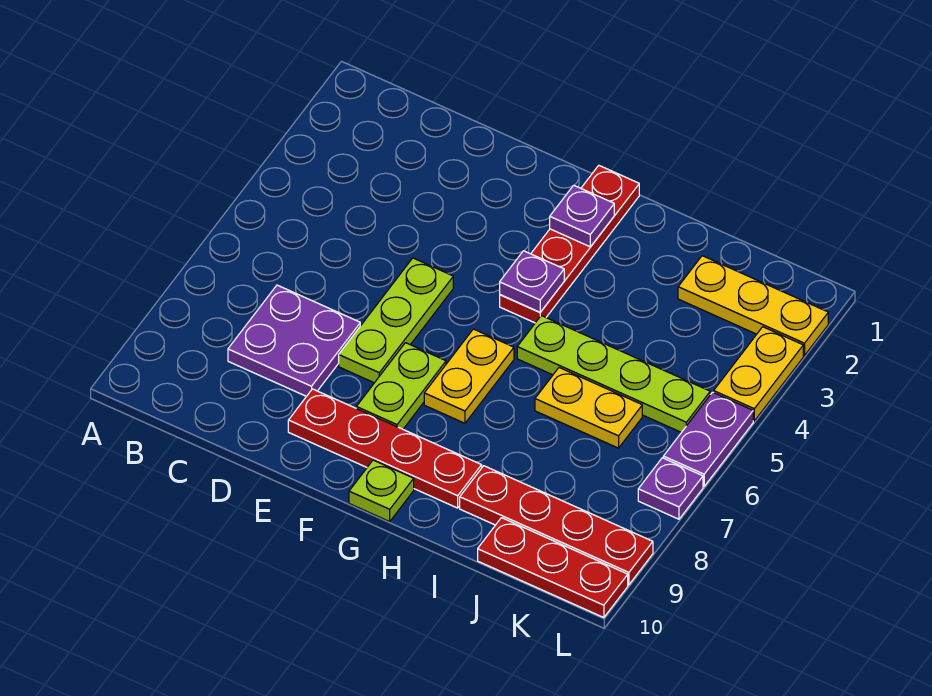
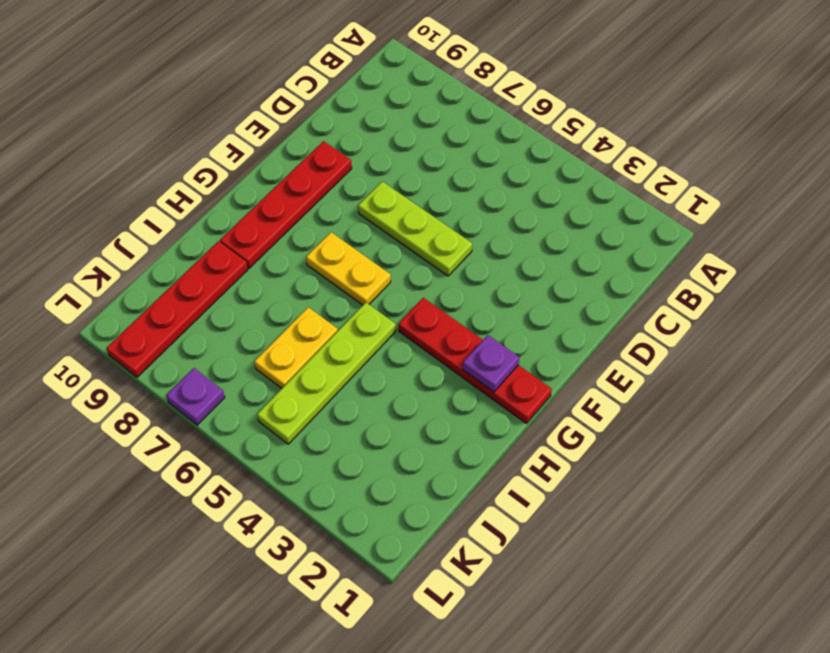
none -> purple 2x2 plate [228,285,360,396]
none -> lime 1x2 plate [356,343,446,429]
none -> lime 1x1 plate [349,460,414,522]

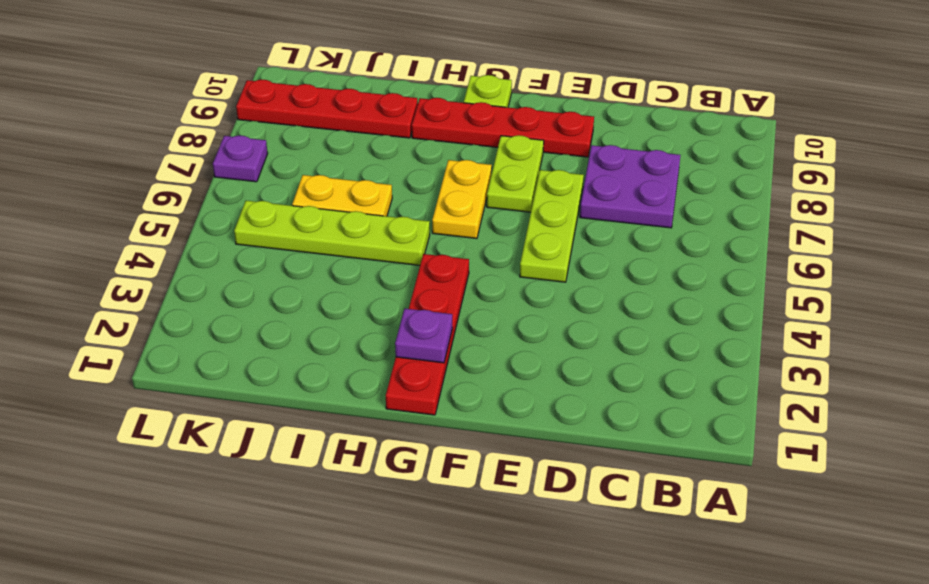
none -> yellow 1x3 plate [678,256,828,356]
none -> red 1x3 plate [478,518,628,618]
none -> yellow 1x2 plate [714,327,803,421]

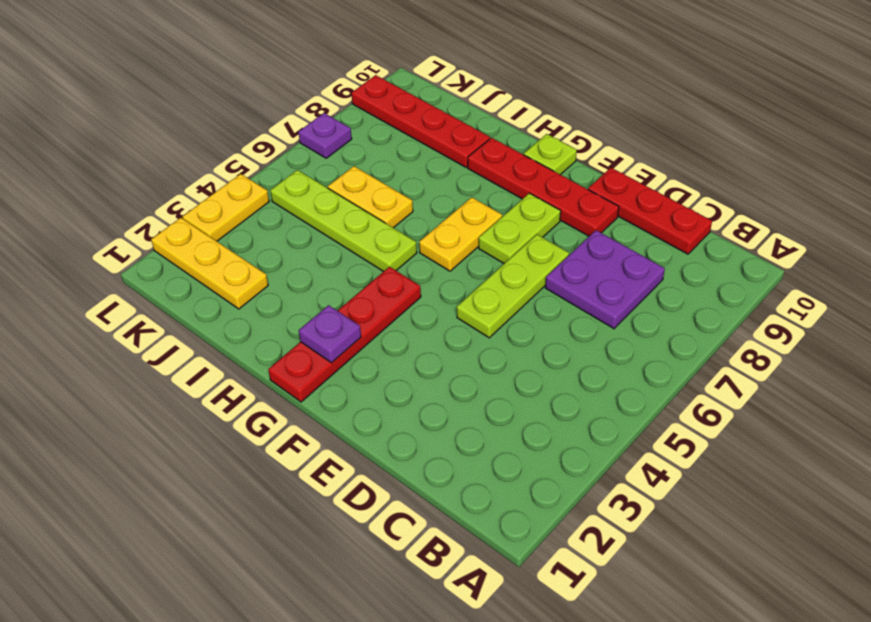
red 1x3 plate [588,168,712,254] -> red 1x3 plate moved to [478,518,628,618]
none -> purple 1x2 plate [663,392,753,486]
none -> purple 1x1 plate [500,251,564,312]

